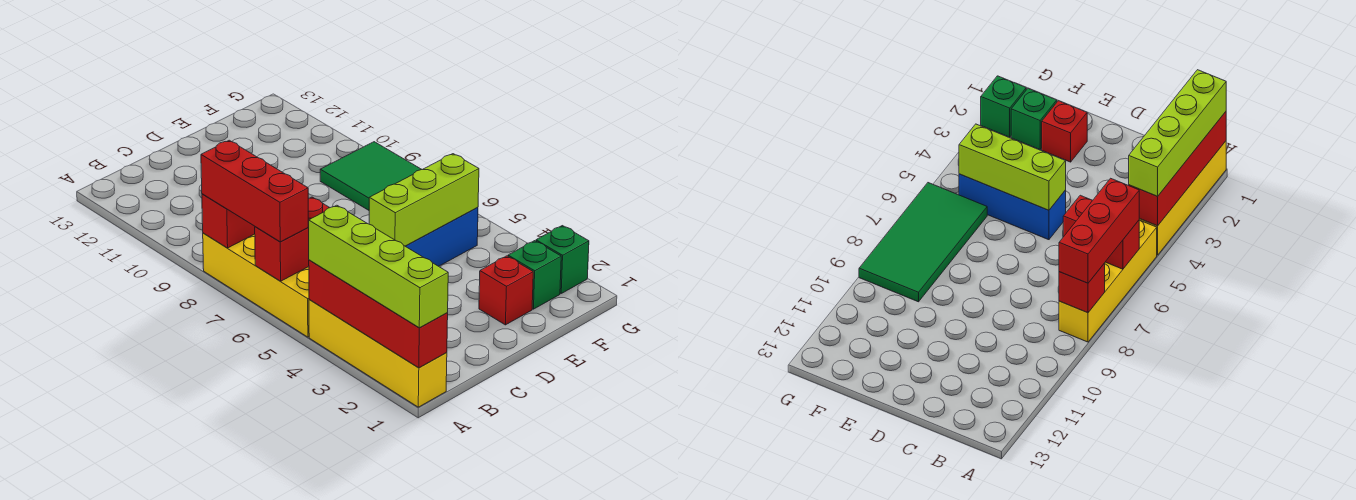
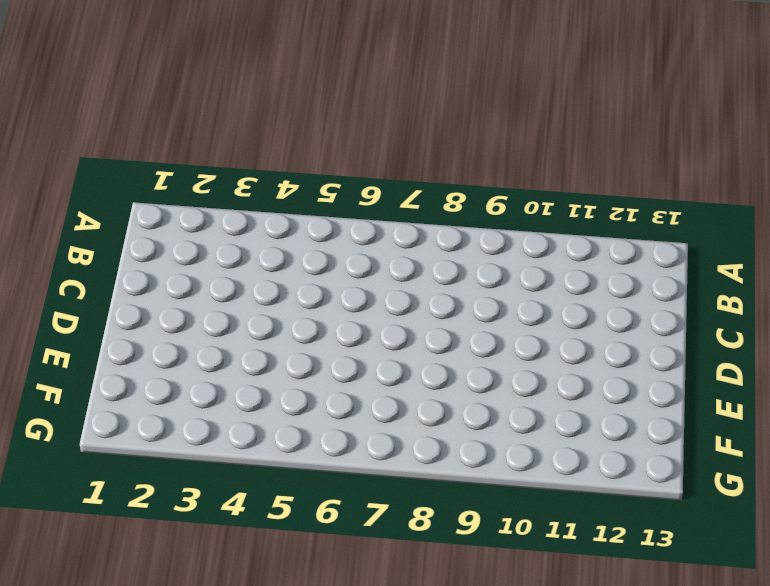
none -> yellow 1x4 brick [309,299,447,407]
none -> yellow 1x4 brick [203,233,309,337]
none -> blue 1x3 brick [406,208,478,266]

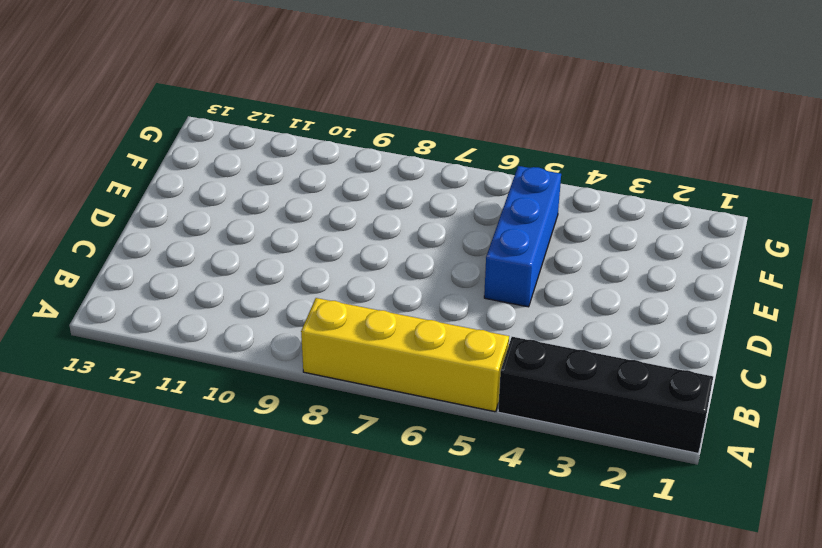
black 1x4 brick [498,337,713,453] -> yellow 1x4 brick [309,299,447,407]
none -> red 1x1 brick [479,256,533,325]
none -> green 1x1 brick [508,241,561,309]
none -> green 2x4 tile [320,142,422,210]

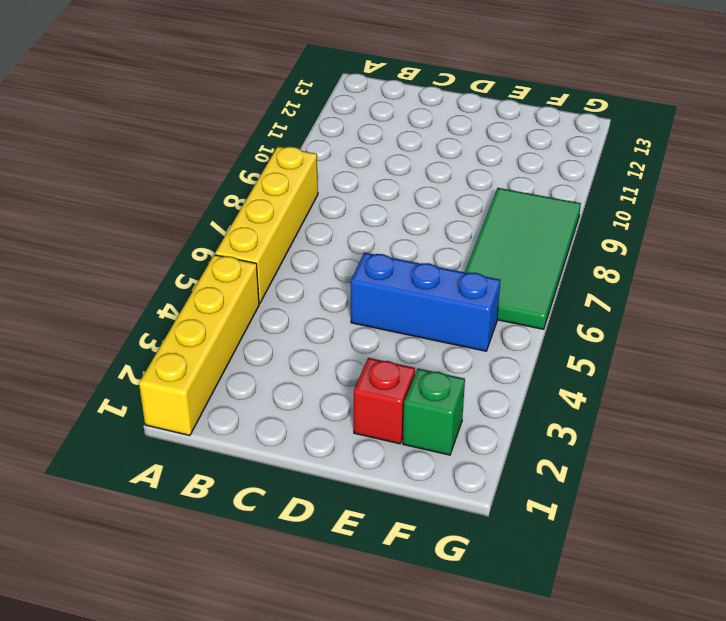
none -> green 1x1 brick [536,226,589,293]
none -> red 1x4 brick [309,260,448,368]
none -> red 1x2 brick [255,197,330,281]

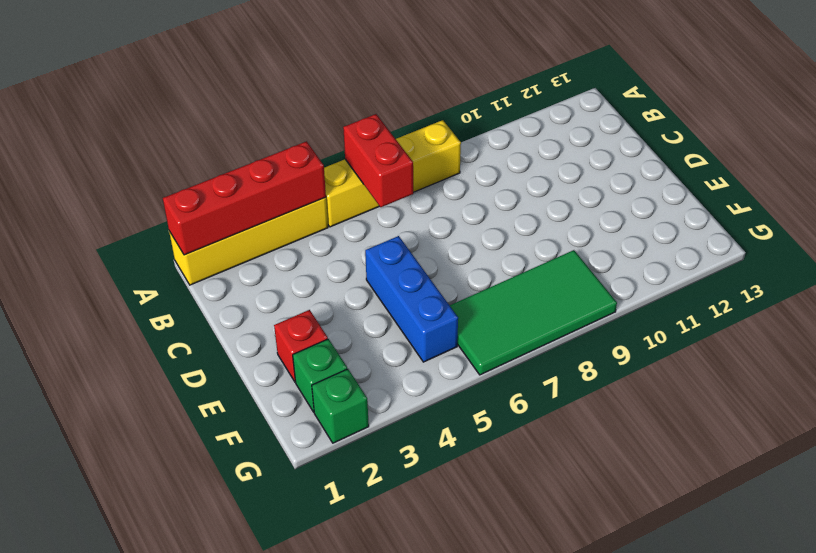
none -> red 1x1 brick [202,194,255,248]
none -> lime 1x3 brick [369,154,479,246]
none -> lime 1x4 brick [309,205,448,328]

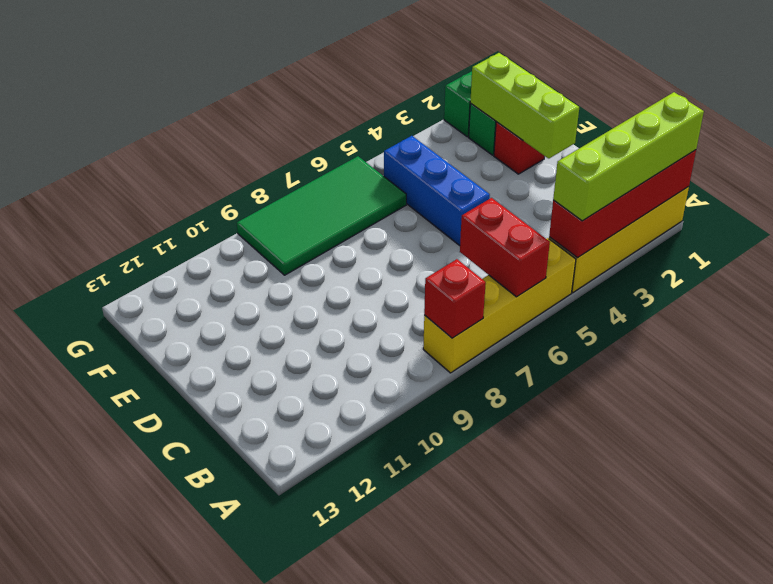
lime 1x3 brick [470,53,579,158] -> lime 1x3 brick moved to [369,154,479,246]
none -> red 1x3 brick [201,140,308,242]

